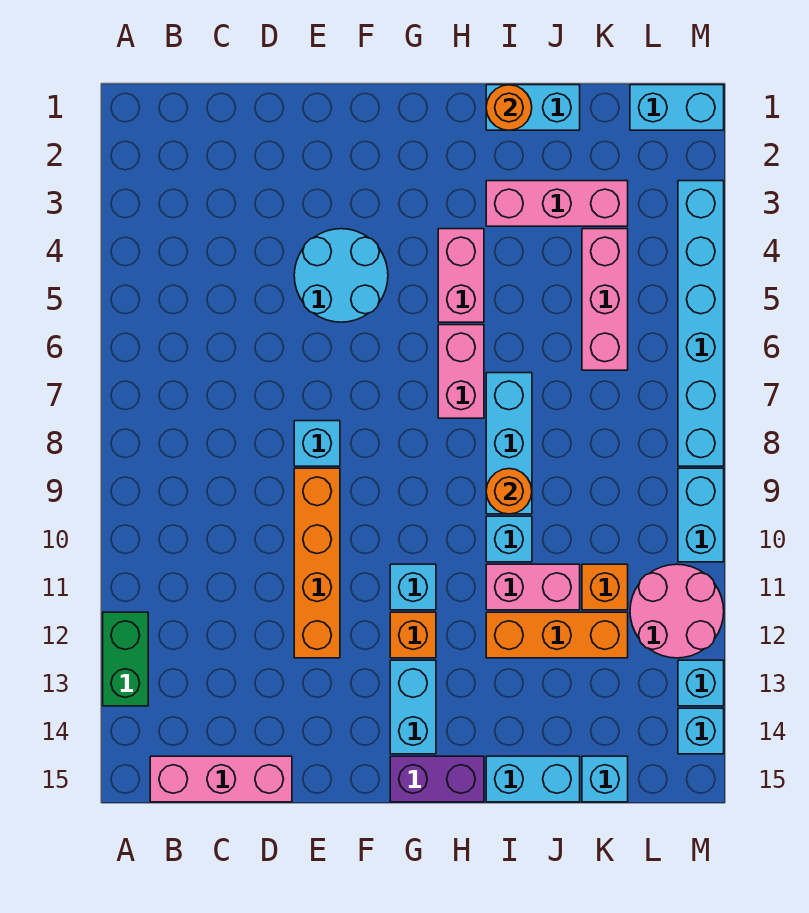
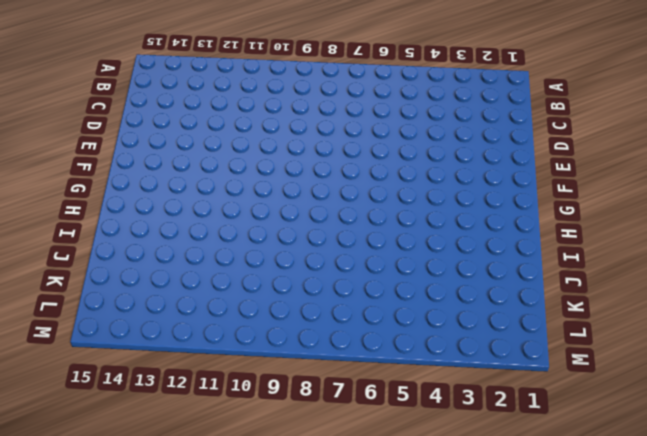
none -> green 1x2 brick [103,612,148,706]
none -> pink 1x3 brick [150,756,292,802]
none -> cyan 2x2 round brick [294,229,388,322]

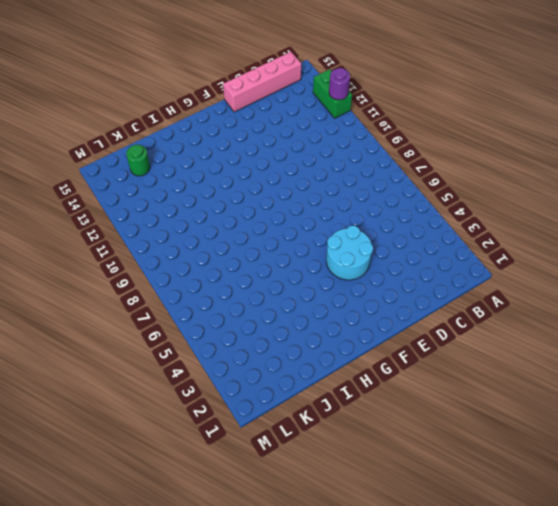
purple 1x1 round brick [329,68,350,100] -> none
pink 1x4 brick [223,52,301,112] -> pink 1x3 brick [150,756,292,802]
green 1x1 round brick [126,145,150,176] -> none
none -> cyan 1x1 brick [294,421,340,466]
none -> orange 1x4 brick [294,468,340,658]
none -> cyan 1x1 brick [390,564,436,610]

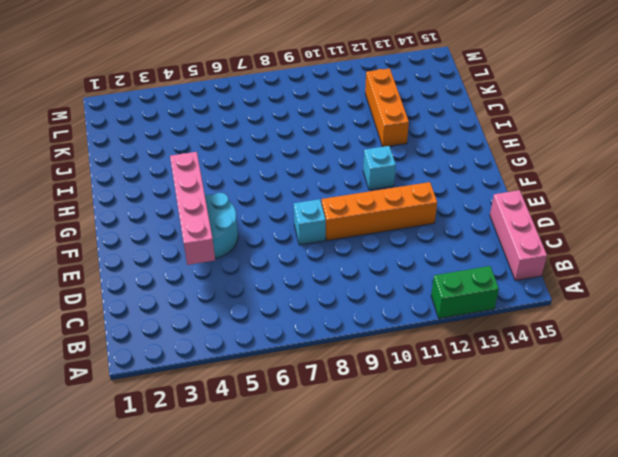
pink 1x4 brick [170,152,215,265] -> none
none -> orange 1x1 brick [390,612,436,658]
none -> cyan 1x2 brick [390,660,436,754]
none -> purple 1x2 brick [390,756,484,802]

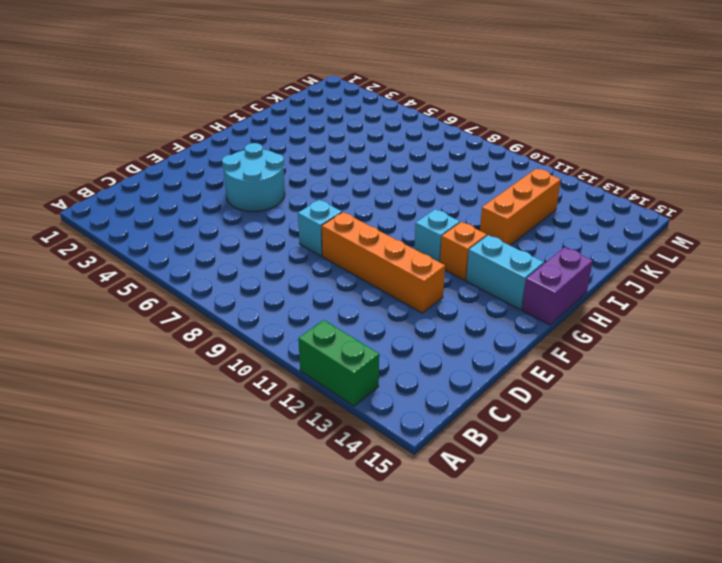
none -> pink 1x3 brick [150,756,292,802]
none -> pink 1x2 brick [438,229,484,322]
none -> pink 1x2 brick [438,325,484,418]

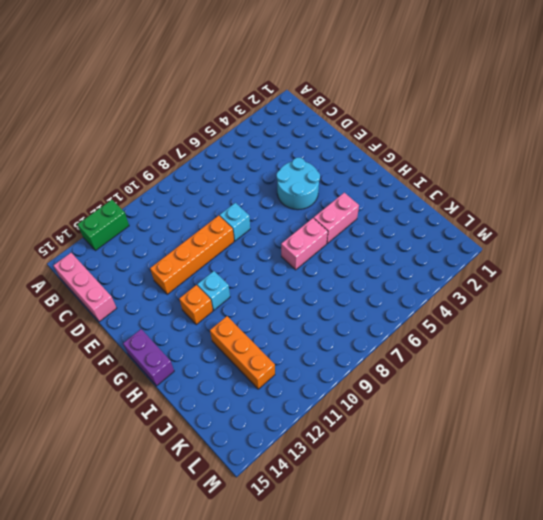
none -> cyan 1x2 brick [390,660,436,754]
none -> cyan 1x2 brick [486,85,580,130]
none -> pink 1x3 brick [486,181,628,226]

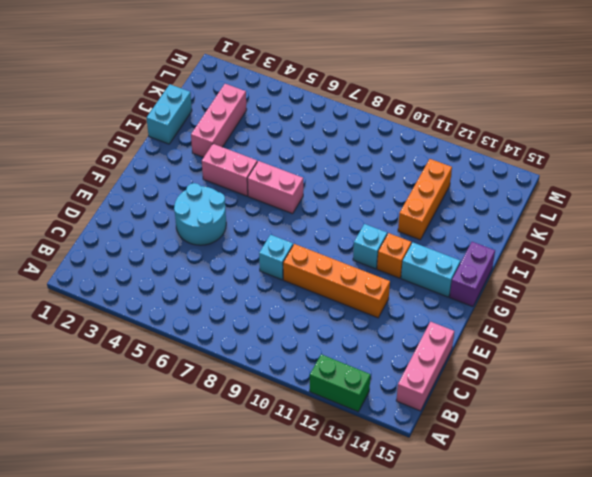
none -> cyan 1x3 brick [486,373,532,514]
none -> cyan 1x1 brick [486,516,532,562]
none -> pink 1x2 brick [486,564,580,610]

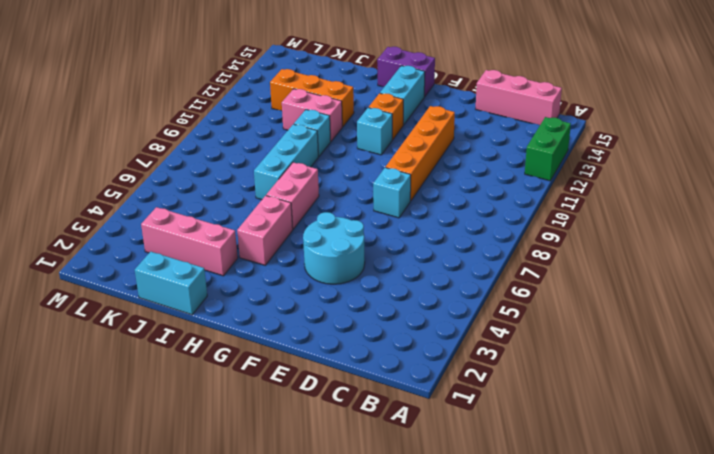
none -> cyan 1x2 brick [486,756,580,802]
none -> pink 1x3 brick [582,229,628,370]
none -> orange 1x1 brick [582,564,628,610]

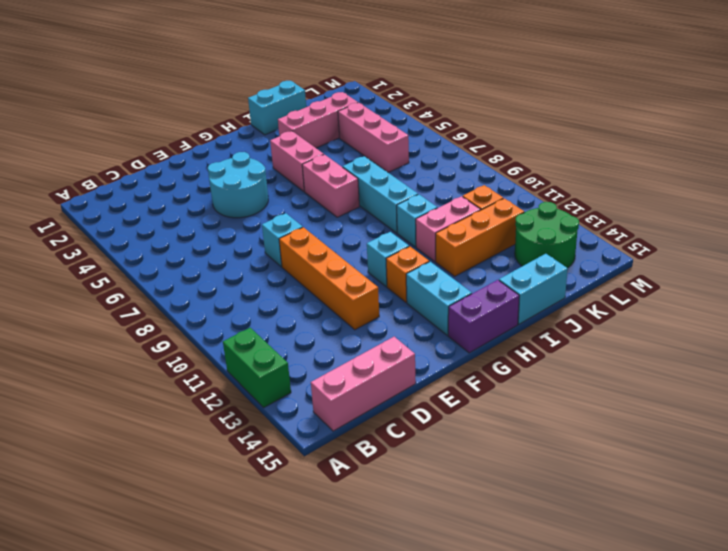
green 2x2 round brick [515,202,579,268] -> none
none -> cyan 1x1 brick [582,756,628,802]
none -> cyan 1x2 brick [630,85,724,130]
none -> pink 2x2 round brick [630,564,724,658]

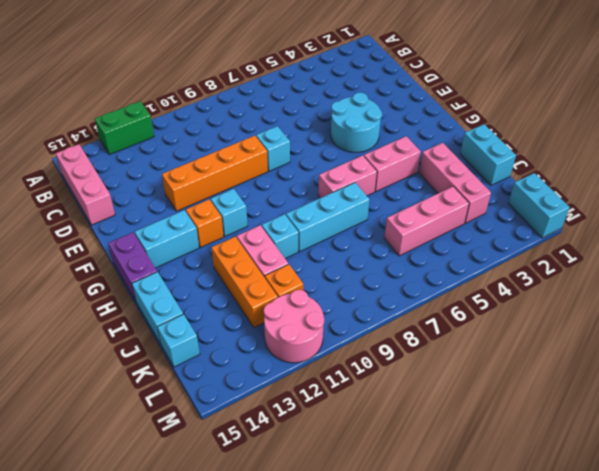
none -> cyan 1x6 brick [678,181,724,466]
none -> cyan 1x2 brick [678,468,724,562]
none -> cyan 1x1 brick [678,660,724,706]

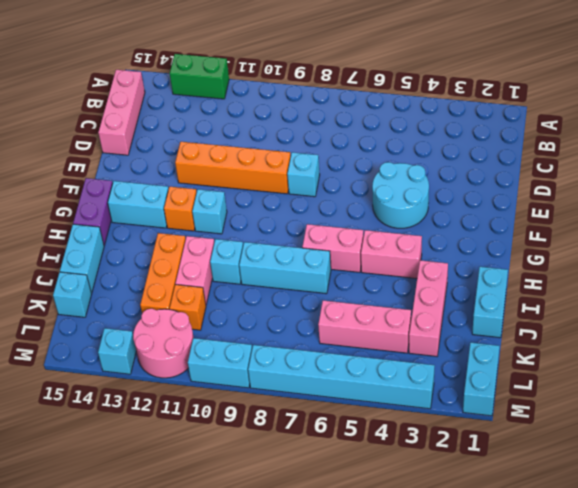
none -> cyan 1x1 brick [678,708,724,754]
none -> orange 1x1 round brick [486,85,532,130]
none -> orange 1x1 round brick [486,469,532,514]

